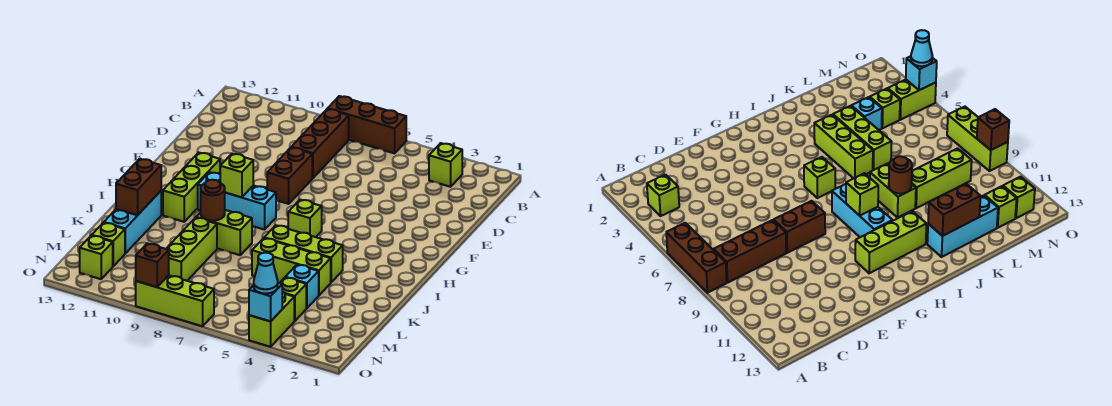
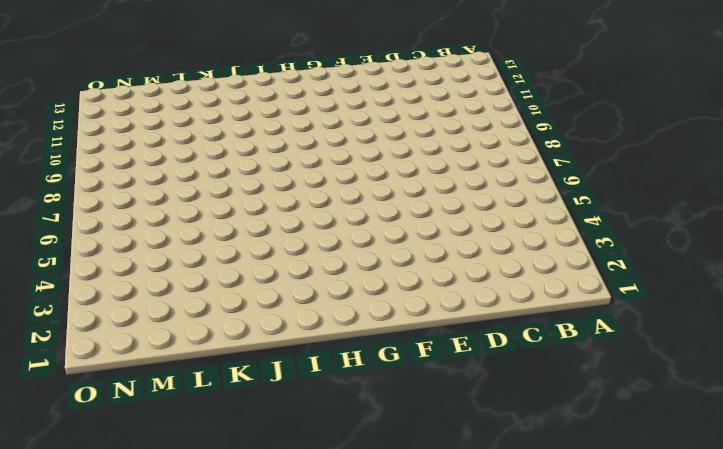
none -> brown 1x3 brick [328,96,406,153]
none -> lime 1x1 brick [429,143,462,187]
none -> brown 1x3 brick [291,109,349,178]

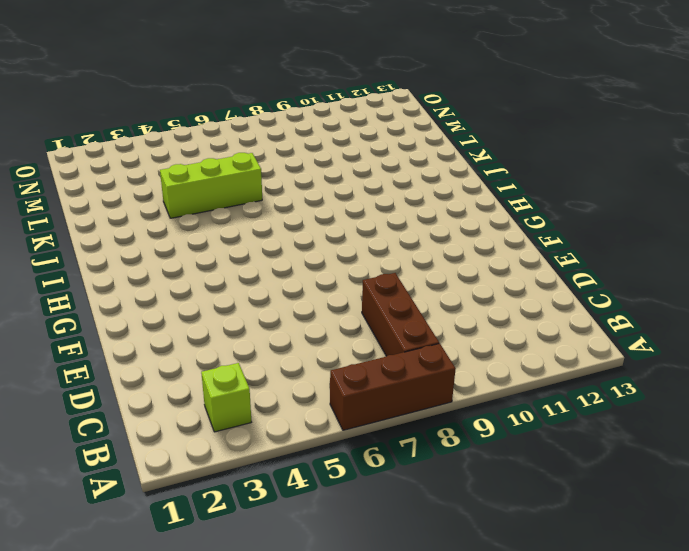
none -> brown 1x2 brick [267,148,312,204]
none -> lime 1x3 brick [163,152,220,222]
none -> lime 1x1 brick [288,200,322,237]

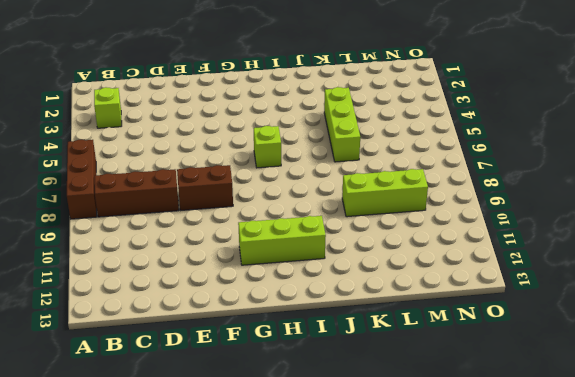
none -> cyan 1x3 brick [198,172,276,230]
none -> lime 1x3 brick [264,225,343,282]
none -> lime 1x2 brick [196,210,252,255]

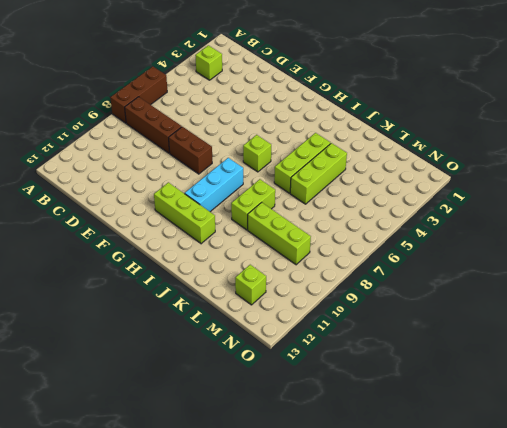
none -> cyan 1x3 brick [104,191,161,253]
none -> cyan 1x1 brick [285,265,319,308]
none -> lime 1x1 brick [280,278,306,321]

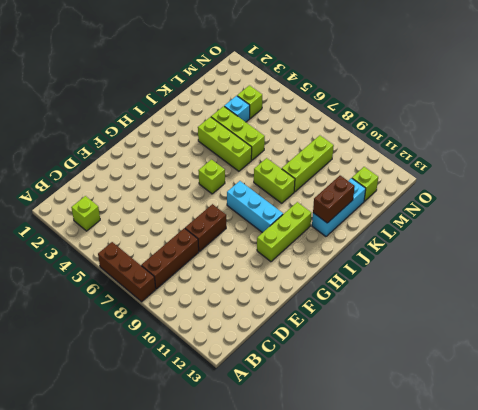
none -> lime 1x2 brick [249,292,294,347]
none -> lime 1x1 brick [80,235,113,279]
none -> lime 1x3 brick [136,275,214,326]

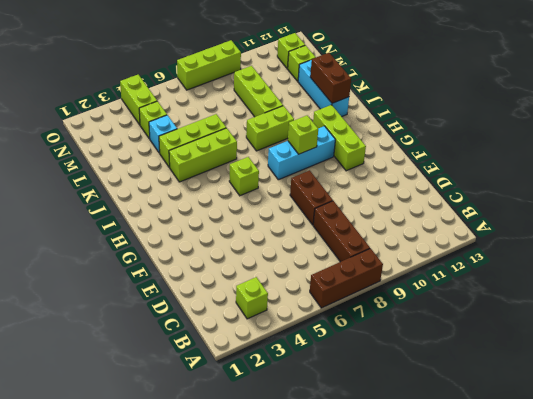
none -> brown 1x1 round brick [201,180,225,221]
none -> cyan 1x1 brick [249,283,282,321]
none -> brown 1x1 brick [136,243,169,287]

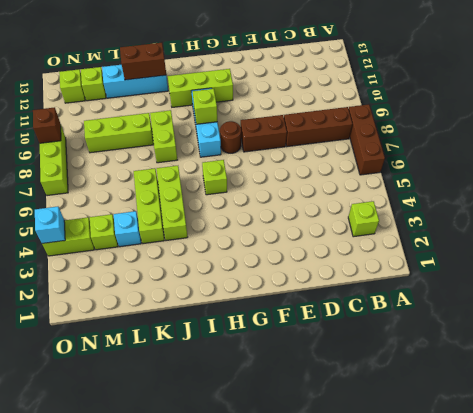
brown 1x1 round brick [220,121,241,153] -> brown 1x1 round brick moved to [201,180,225,221]
none -> cyan 1x1 cone [254,253,278,293]

